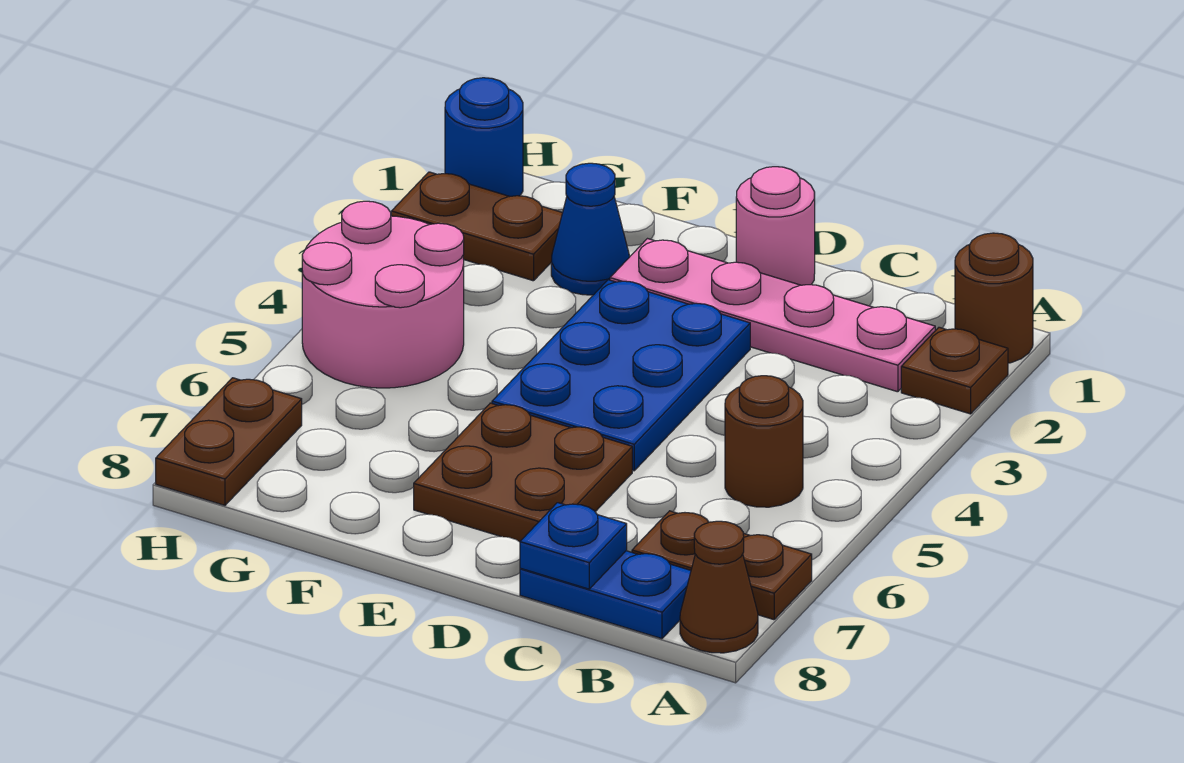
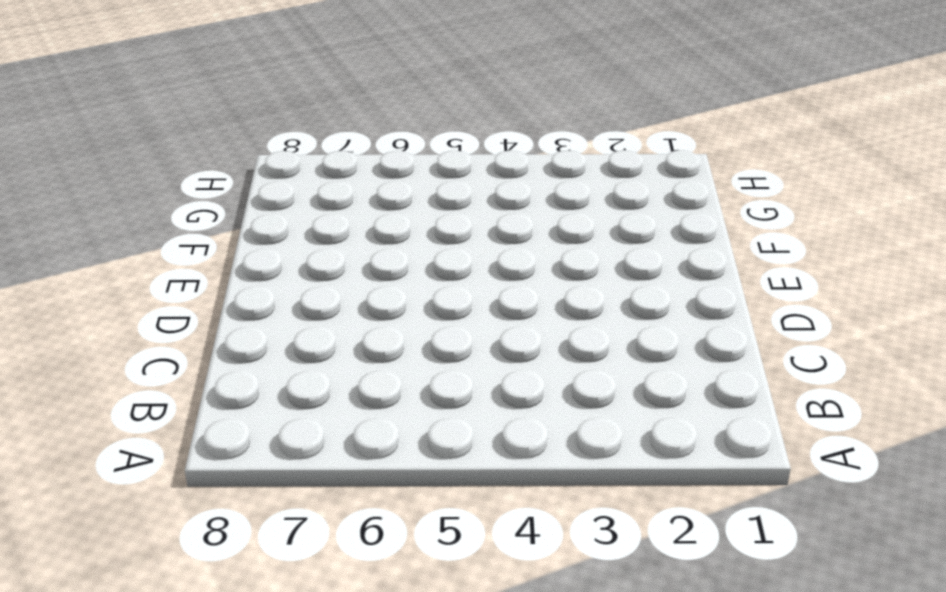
none -> brown 1x1 round brick [955,233,1033,363]
none -> brown 1x1 plate [901,327,1008,414]
none -> brown 1x2 plate [632,511,812,620]

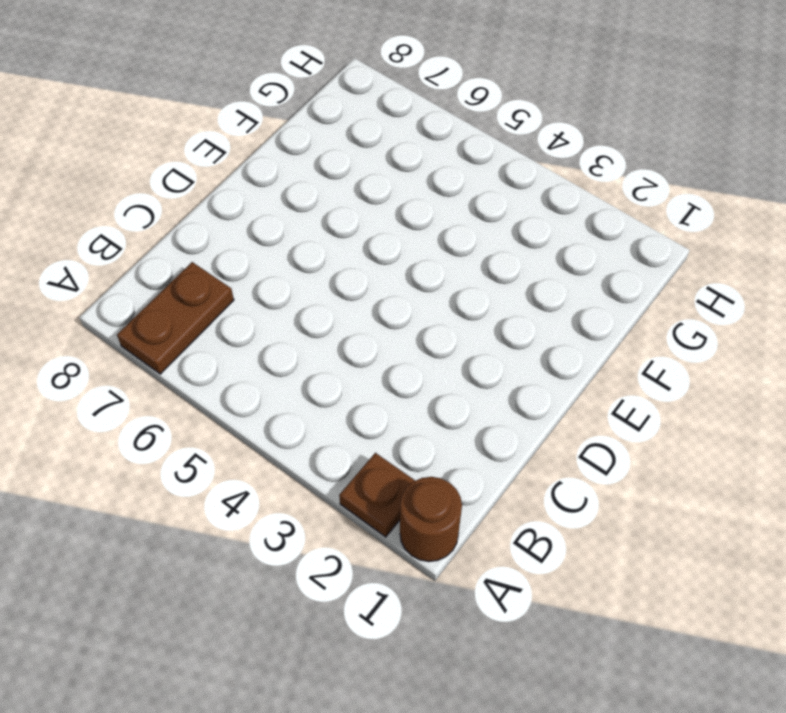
none -> brown 1x1 cone [680,521,758,653]
none -> pink 1x4 plate [610,239,935,392]
none -> brown 1x1 round brick [725,376,803,507]

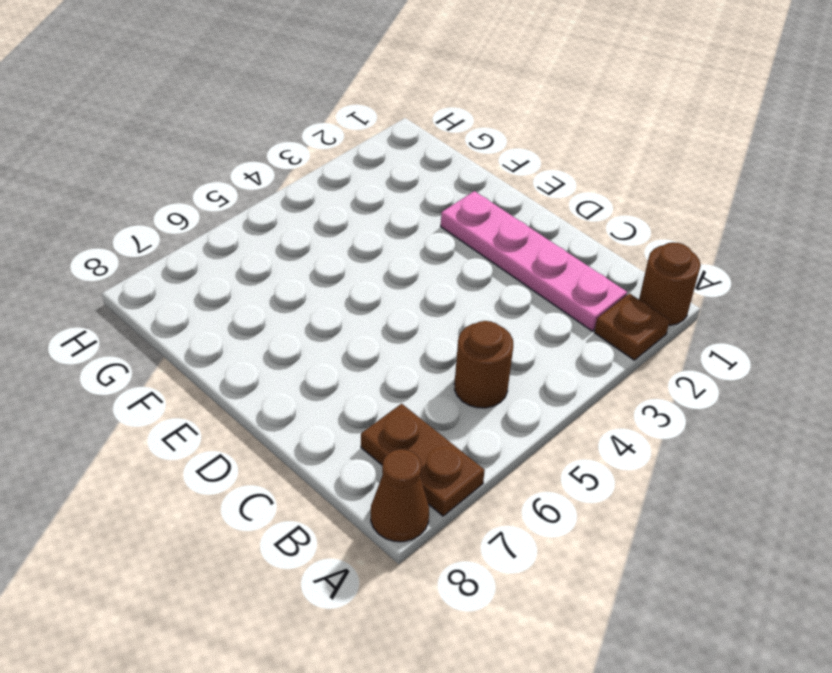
none -> blue 1x2 plate [520,551,691,639]
none -> pink 1x1 round brick [736,167,815,285]
none -> blue 2x3 plate [492,280,750,471]

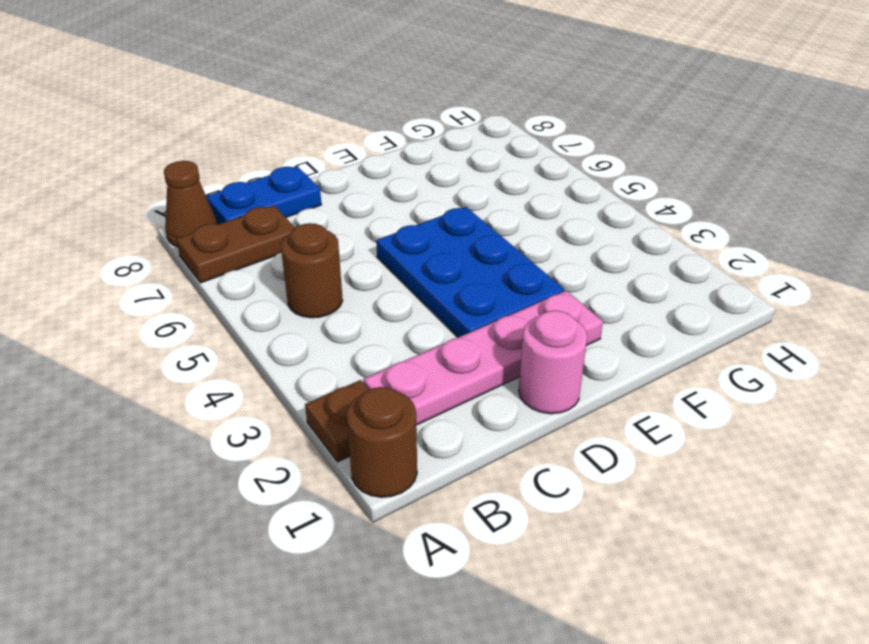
none -> brown 2x2 plate [414,403,632,542]
none -> blue 1x1 cone [551,163,630,295]
none -> brown 1x2 plate [391,172,562,281]

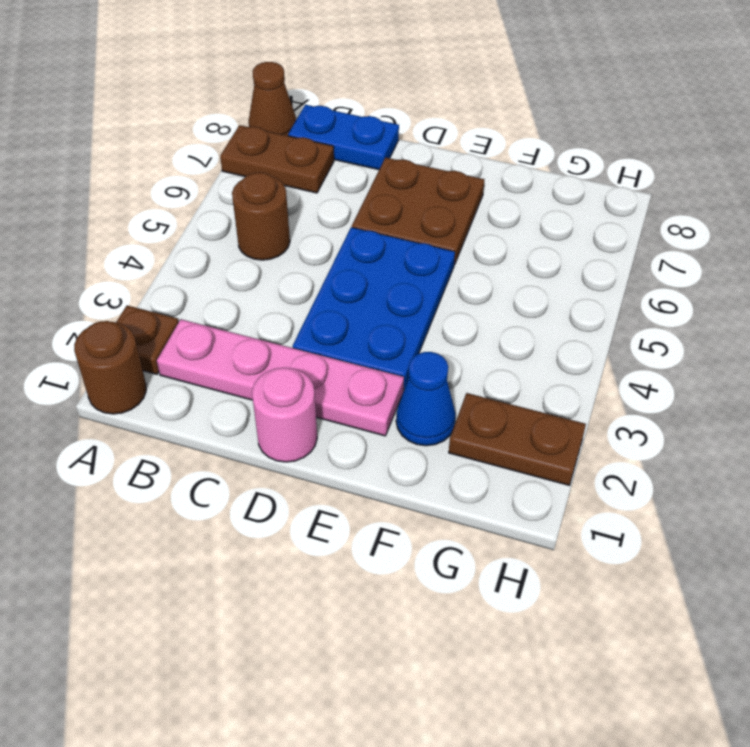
none -> pink 2x2 round brick [302,201,464,388]
none -> blue 1x1 round brick [445,78,523,197]
none -> brown 1x2 plate [156,378,302,505]

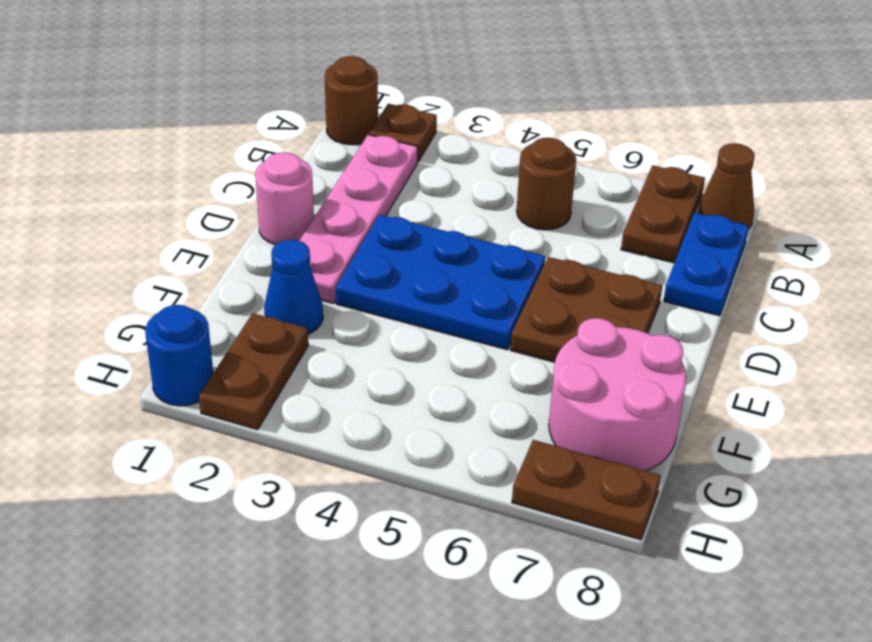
pink 2x2 round brick [549,318,686,471] -> pink 2x2 round brick moved to [302,201,464,388]
none -> blue 1x1 plate [520,503,627,589]

